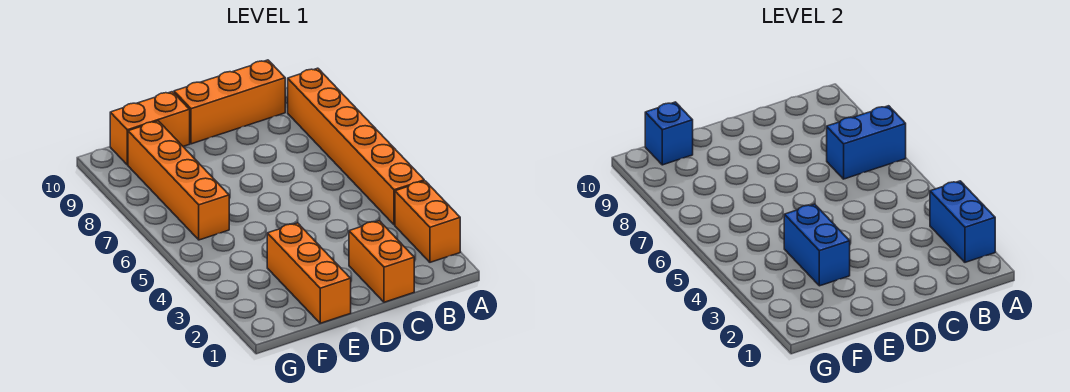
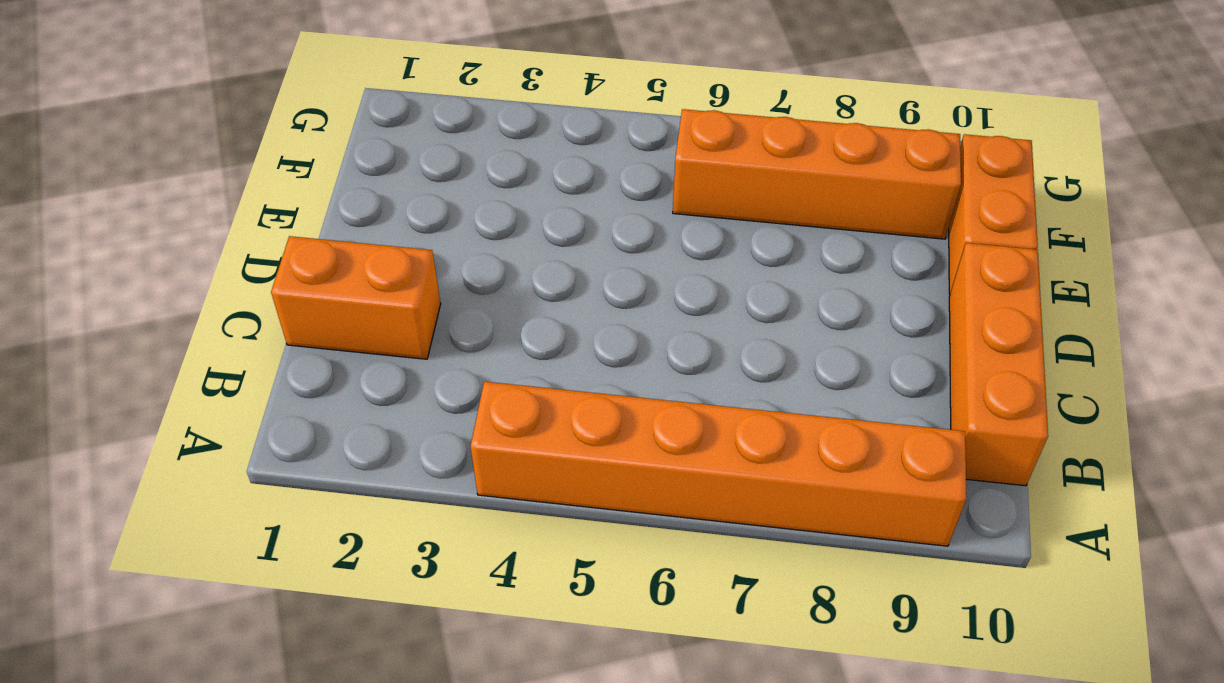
none -> orange 1x2 brick [395,181,460,262]
none -> orange 1x3 brick [267,223,351,323]

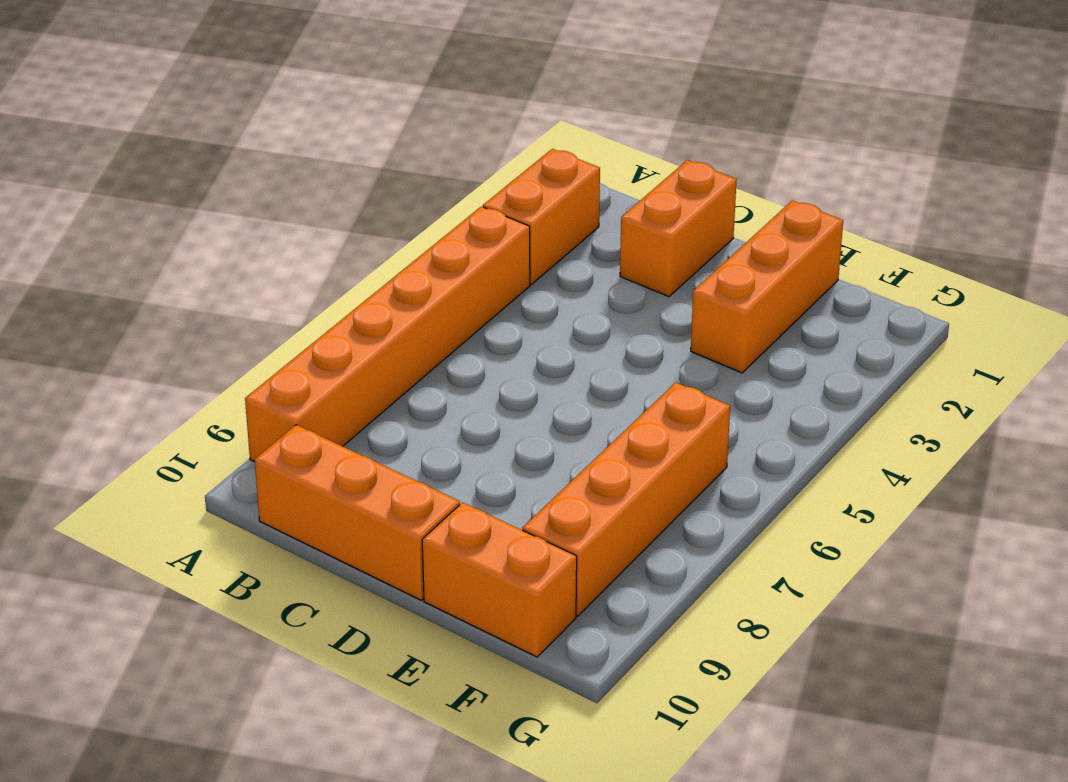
none -> blue 1x2 brick [930,181,995,262]
none -> blue 1x2 brick [827,106,906,179]

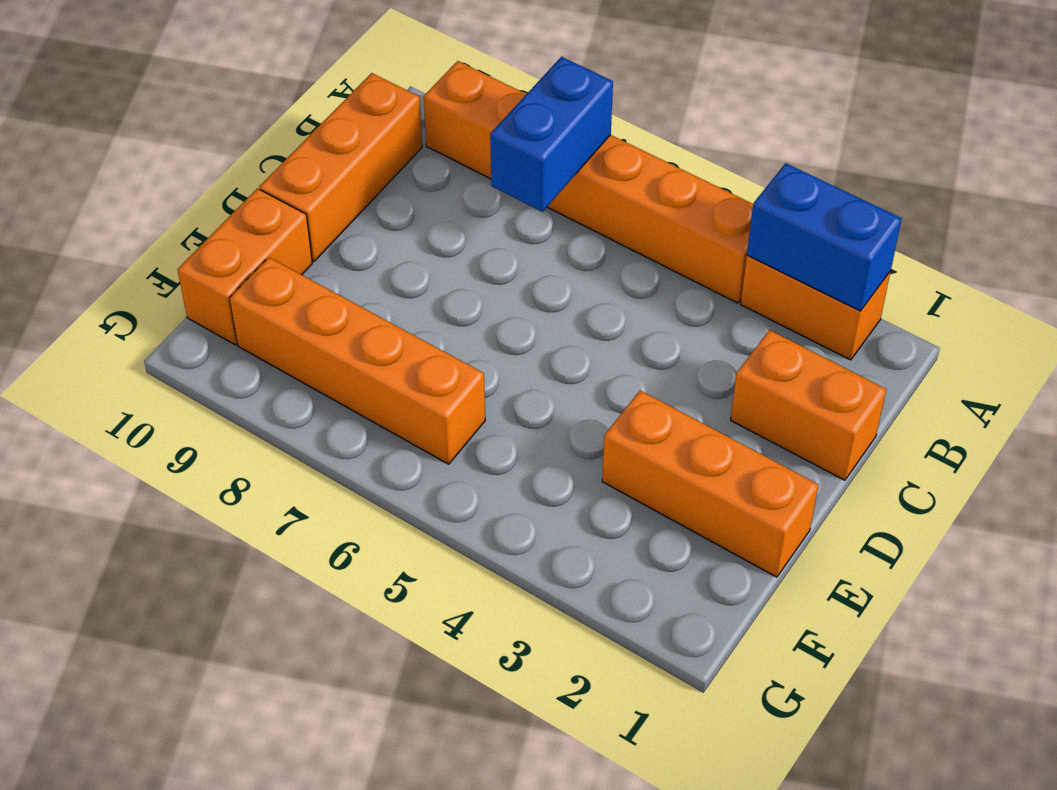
none -> blue 1x2 brick [784,204,850,286]
none -> blue 1x1 brick [645,102,693,165]

